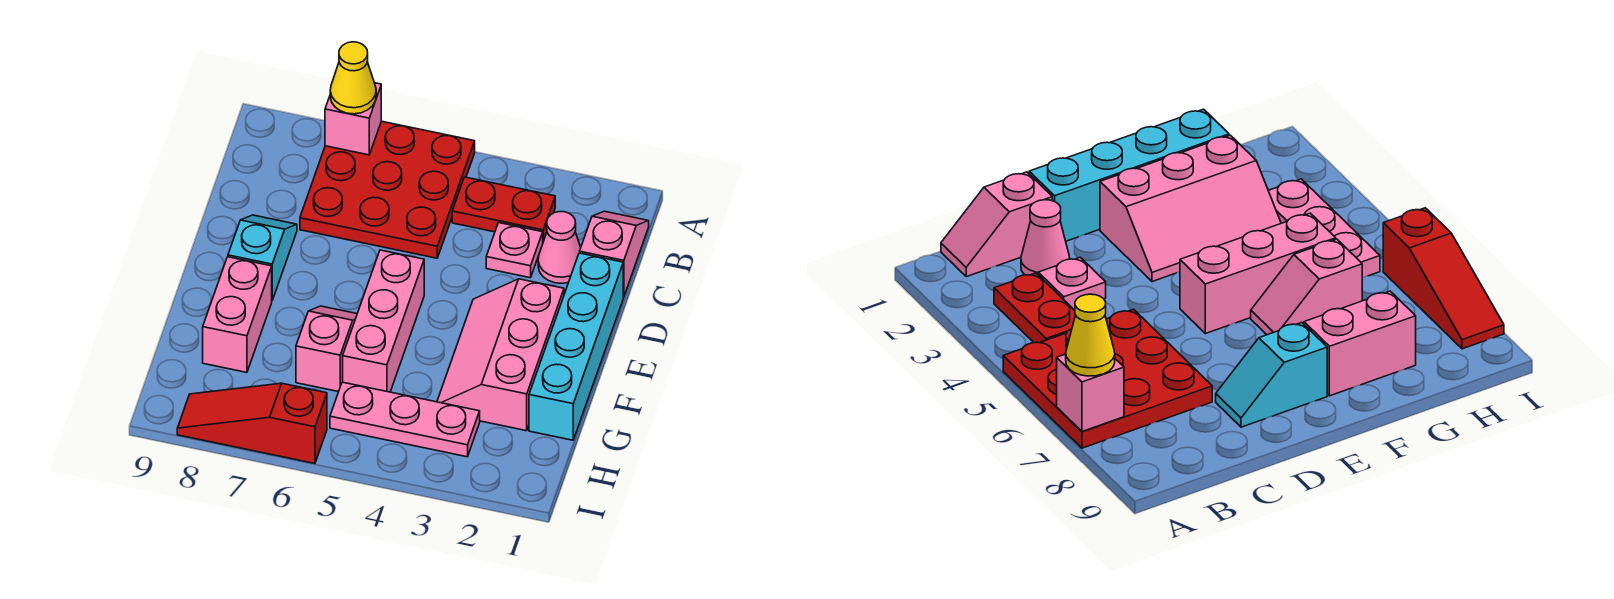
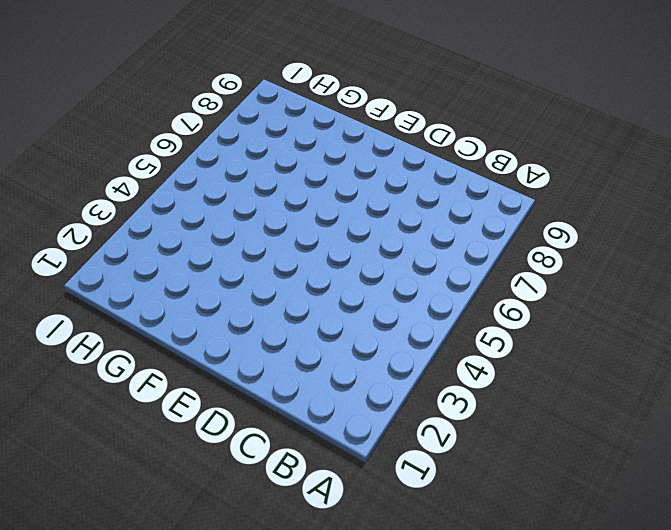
none -> red 3x3 plate [300,121,475,258]
none -> pink 1x2 slope [580,211,649,297]
none -> red 1x2 plate [452,177,555,241]

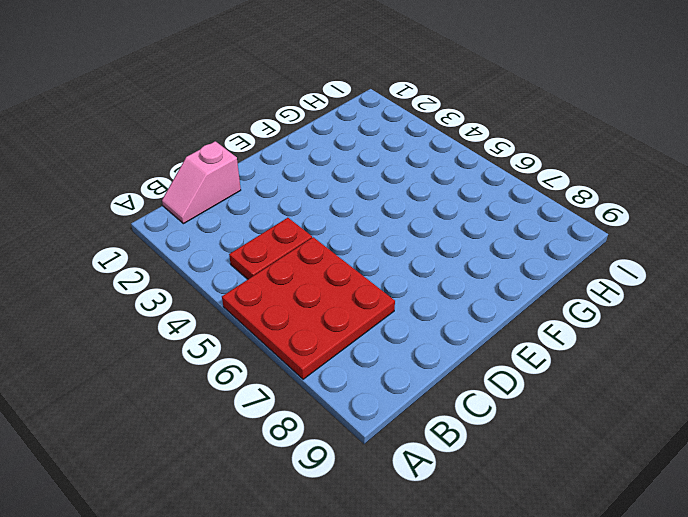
red 1x2 plate [229,218,312,279] -> red 1x2 plate turned to [452,177,555,241]
none -> pink 1x1 cone [538,212,581,283]
none -> pink 1x1 plate [486,223,543,278]
none -> cyan 1x4 brick [529,253,623,440]

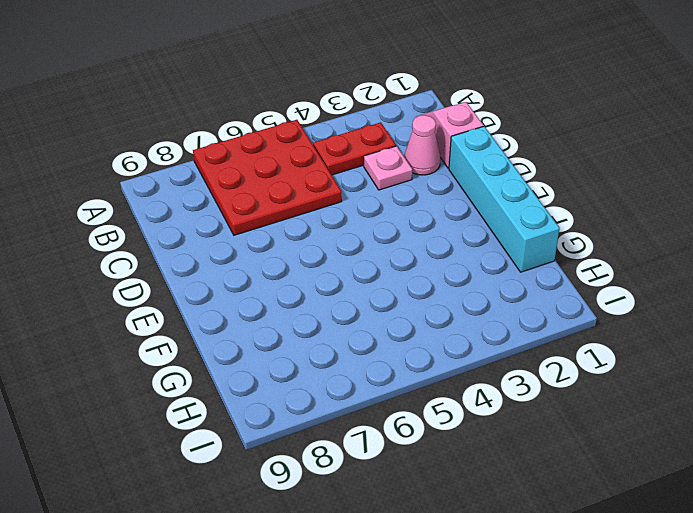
none -> cyan 1x2 slope [228,215,297,300]
none -> pink 2x3 slope [437,279,564,431]
none -> pink 1x3 brick [343,250,424,392]

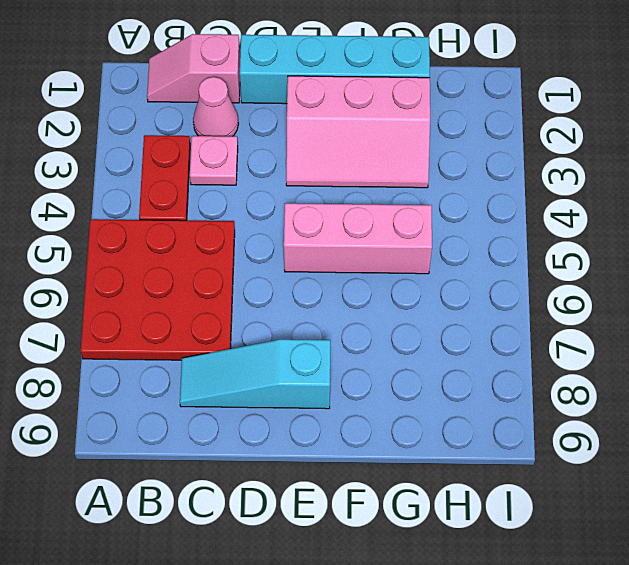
cyan 1x3 slope [180,339,330,409] -> cyan 1x2 slope [228,215,297,300]
none -> pink 1x2 slope [296,306,357,392]
none -> pink 1x2 brick [203,257,272,372]
none -> pink 1x3 plate [330,382,480,457]

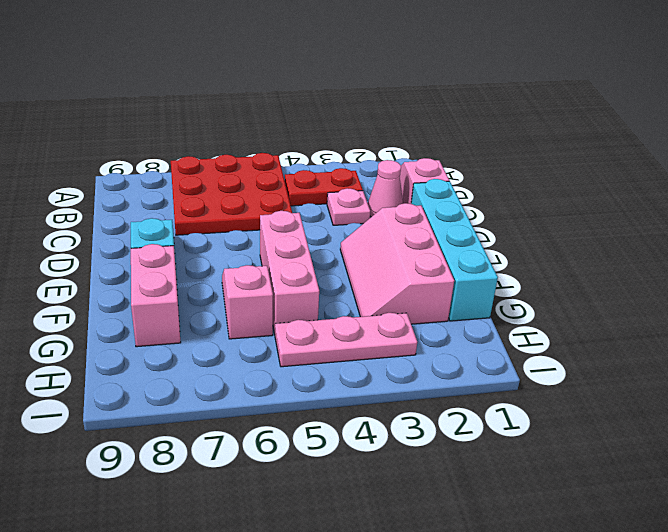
none -> red 1x3 slope [177,383,327,464]
none -> pink 1x1 brick [325,83,381,155]
none -> yellow 1x1 cone [330,42,376,114]

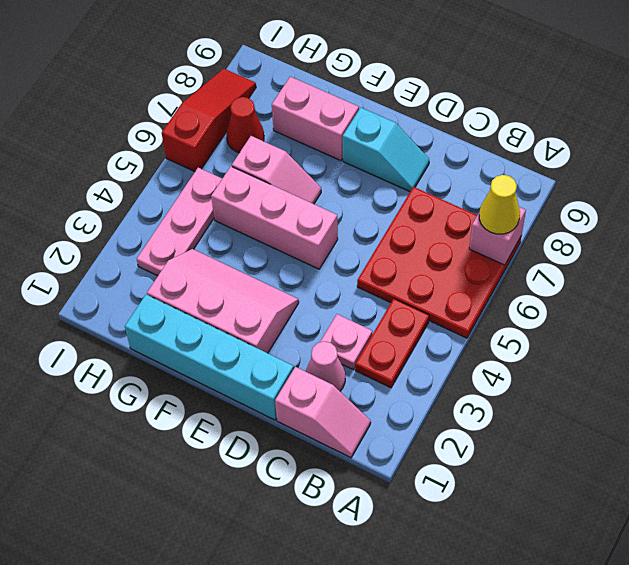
red 1x1 cone [227,97,264,153] -> none

